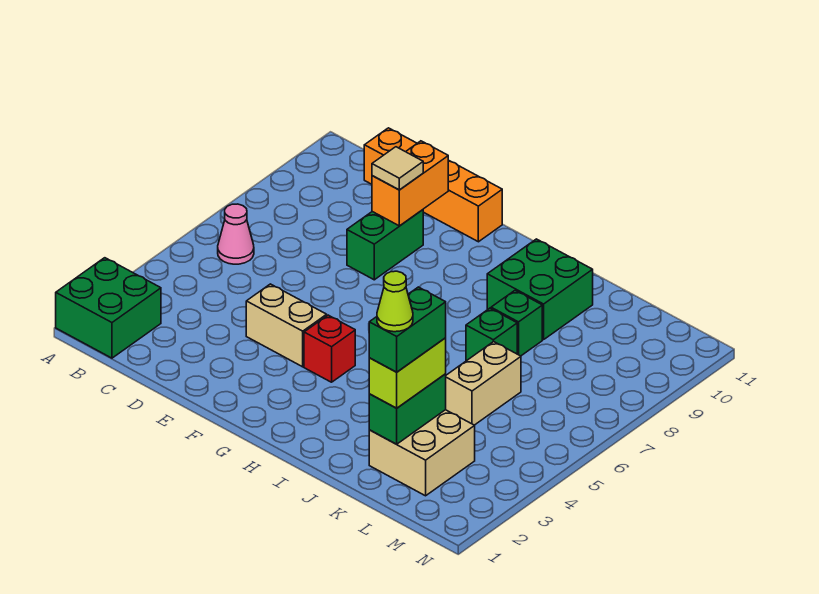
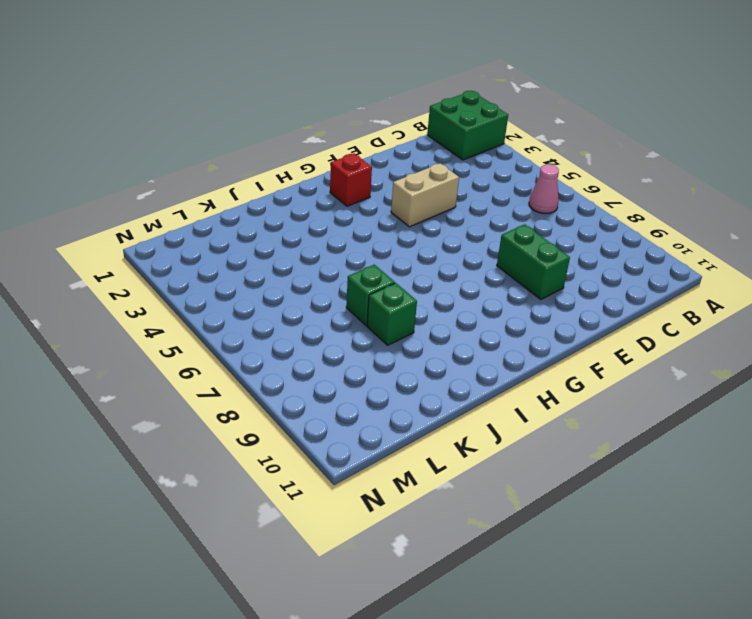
red 1x1 brick [330,153,372,206] -> red 1x1 brick moved to [304,315,355,382]
none -> orange 1x4 brick [364,128,502,242]
none -> green 2x2 brick [487,239,593,340]
none -> tan 2x2 brick [369,410,475,496]

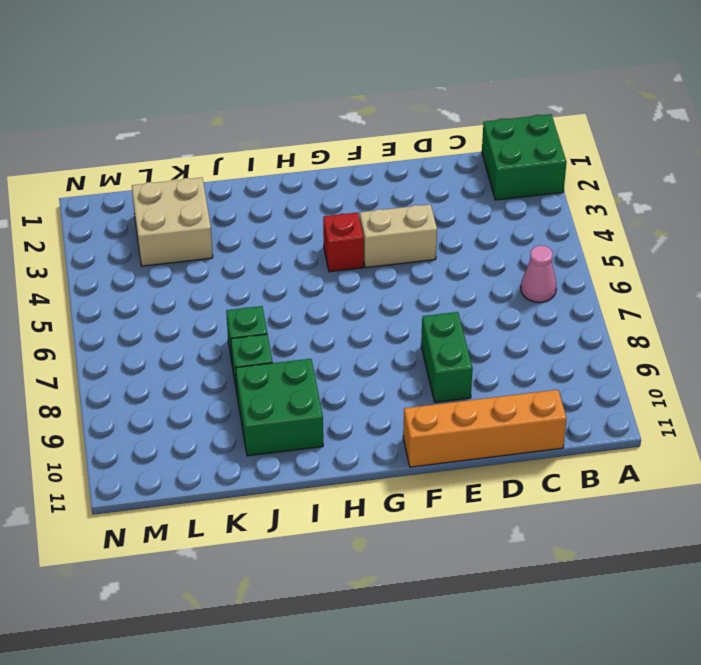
none -> tan 1x2 brick [446,342,521,425]
none -> orange 1x2 brick [372,141,448,226]
none -> green 1x2 brick [369,374,446,444]

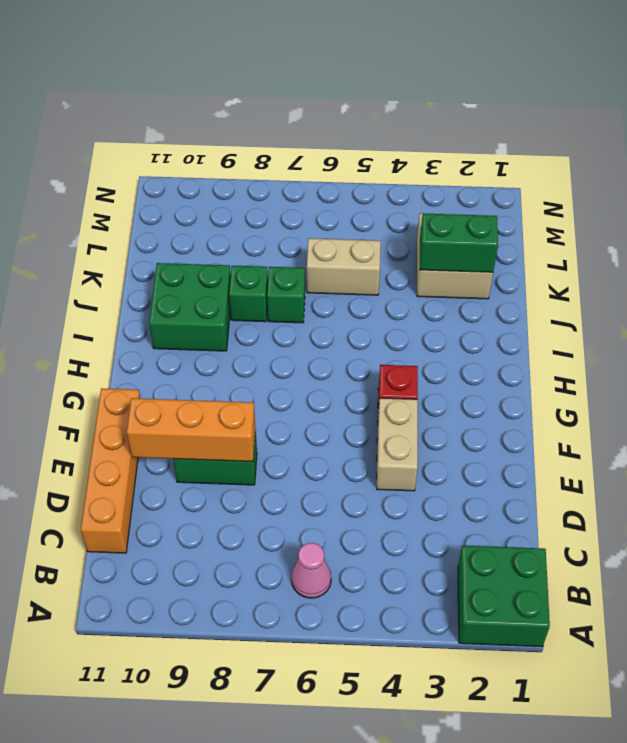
orange 1x3 brick [127,398,255,462] -> orange 1x2 brick [372,141,448,226]
none -> tan 1x1 tile [372,147,423,190]
none -> lime 1x2 brick [369,338,446,408]
none -> green 1x2 brick [369,287,446,372]

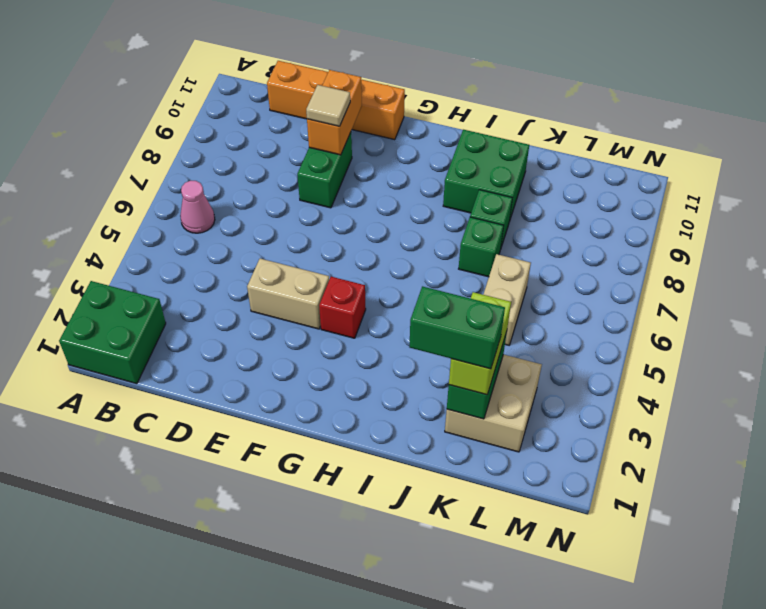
green 1x2 brick [409,286,505,369] -> green 1x2 brick turned to [369,287,446,372]
none -> lime 1x1 cone [377,271,413,332]

